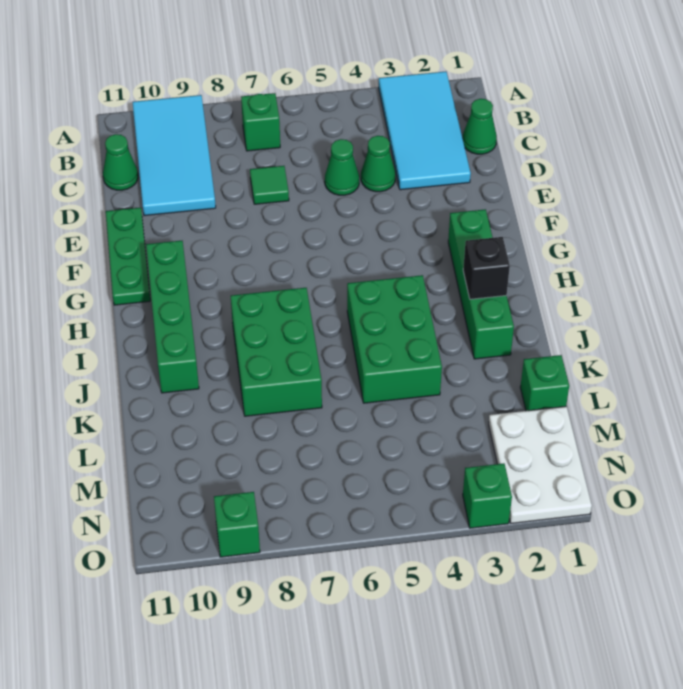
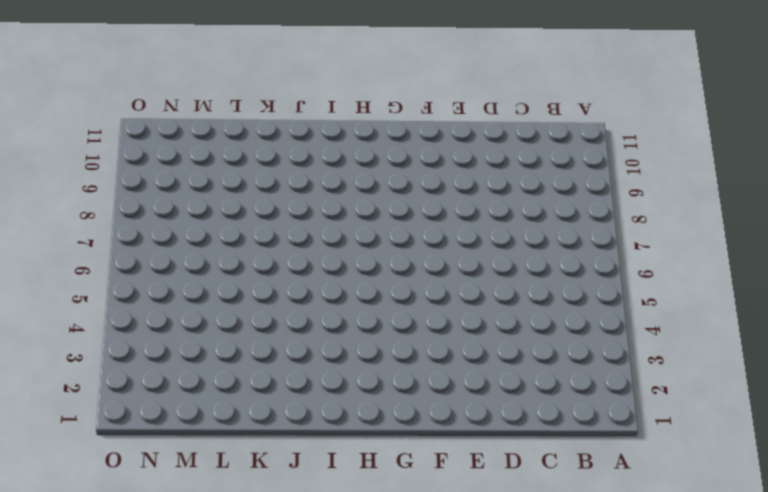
none -> cyan 2x4 tile [379,72,471,190]
none -> cyan 2x4 tile [133,95,216,216]
none -> green 1x1 brick [241,93,280,151]

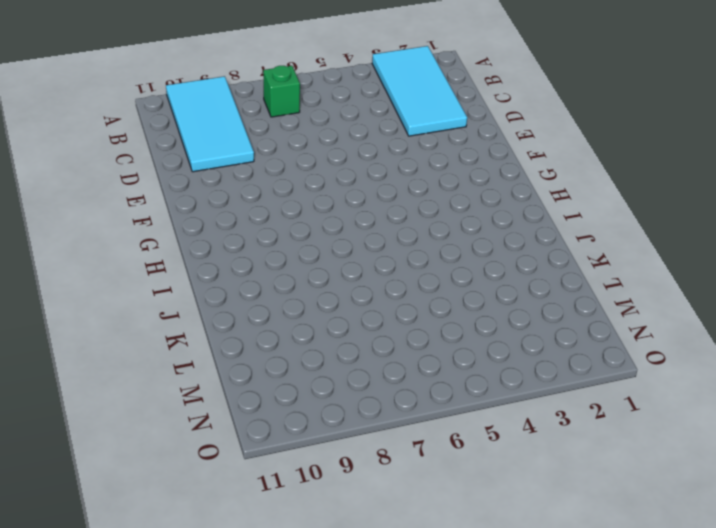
none -> green 1x1 cone [463,99,497,154]
none -> green 1x1 cone [103,134,138,190]
none -> green 1x1 cone [361,136,395,192]

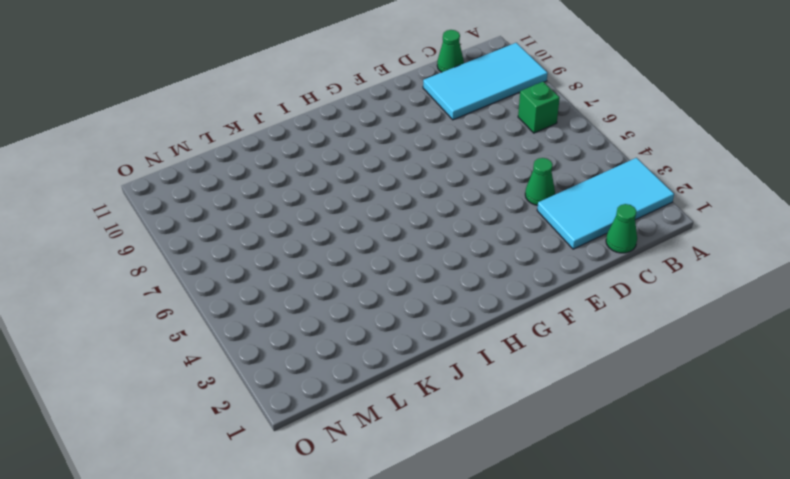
none -> green 1x1 cone [325,139,359,195]
none -> green 1x1 tile [250,166,289,204]
none -> green 1x3 plate [106,208,150,305]

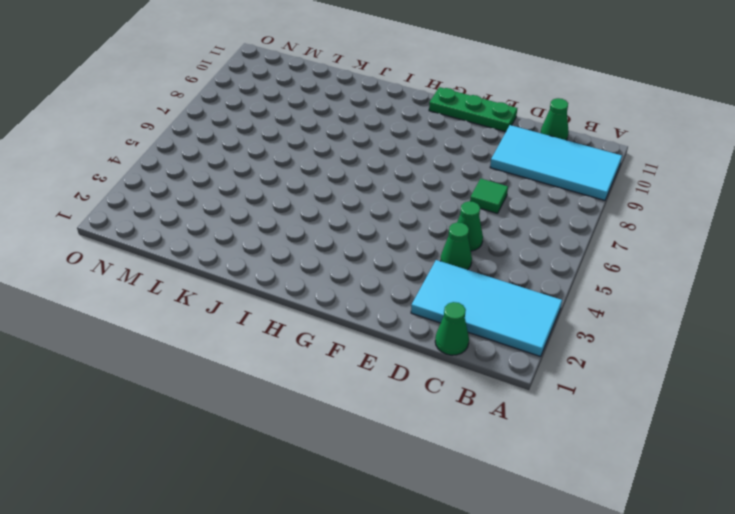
none -> green 1x1 brick [241,93,280,151]
none -> green 1x4 brick [448,209,514,359]
none -> green 1x4 brick [146,241,199,393]

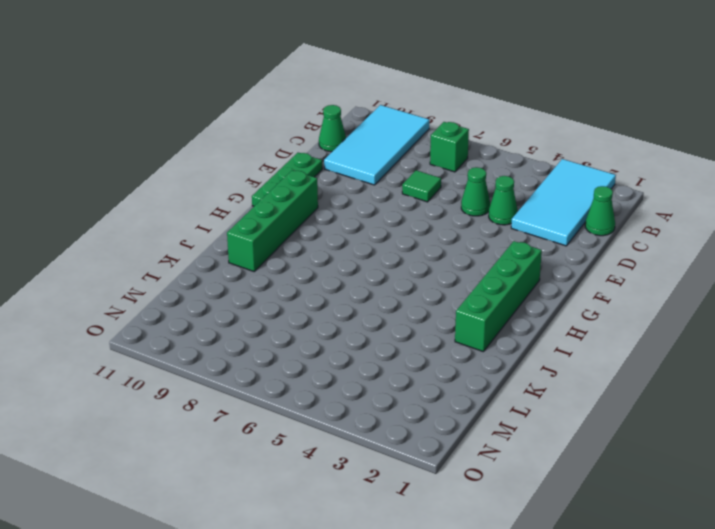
none -> green 2x3 brick [347,275,442,403]
none -> green 2x3 brick [231,288,322,416]
none -> green 1x1 brick [520,355,569,411]

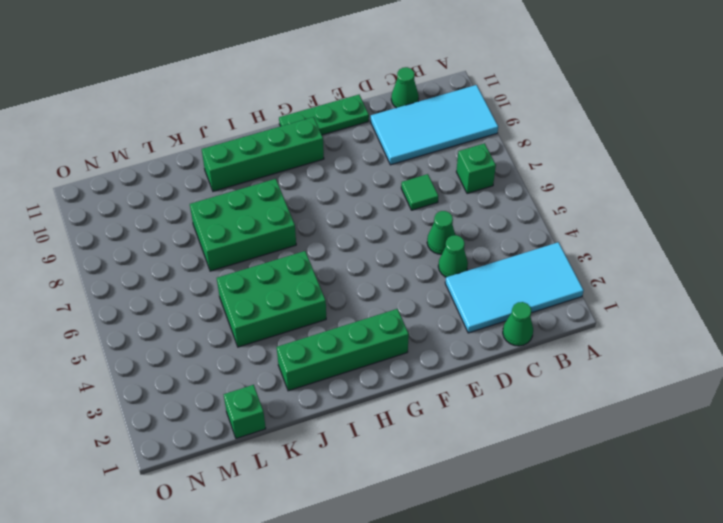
none -> white 2x3 plate [489,406,592,523]
none -> green 1x1 brick [463,463,512,528]
none -> green 1x1 brick [214,492,260,557]

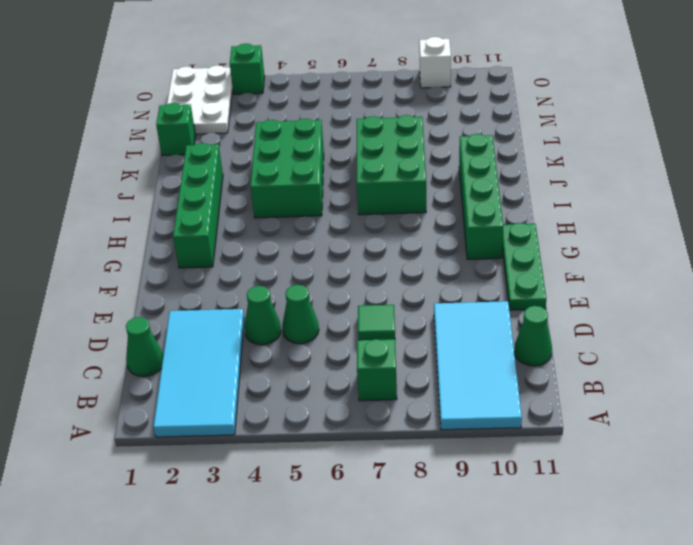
white 1x1 brick [419,37,451,88] -> green 1x1 brick [214,492,260,557]
none -> black 1x1 brick [463,237,510,299]

